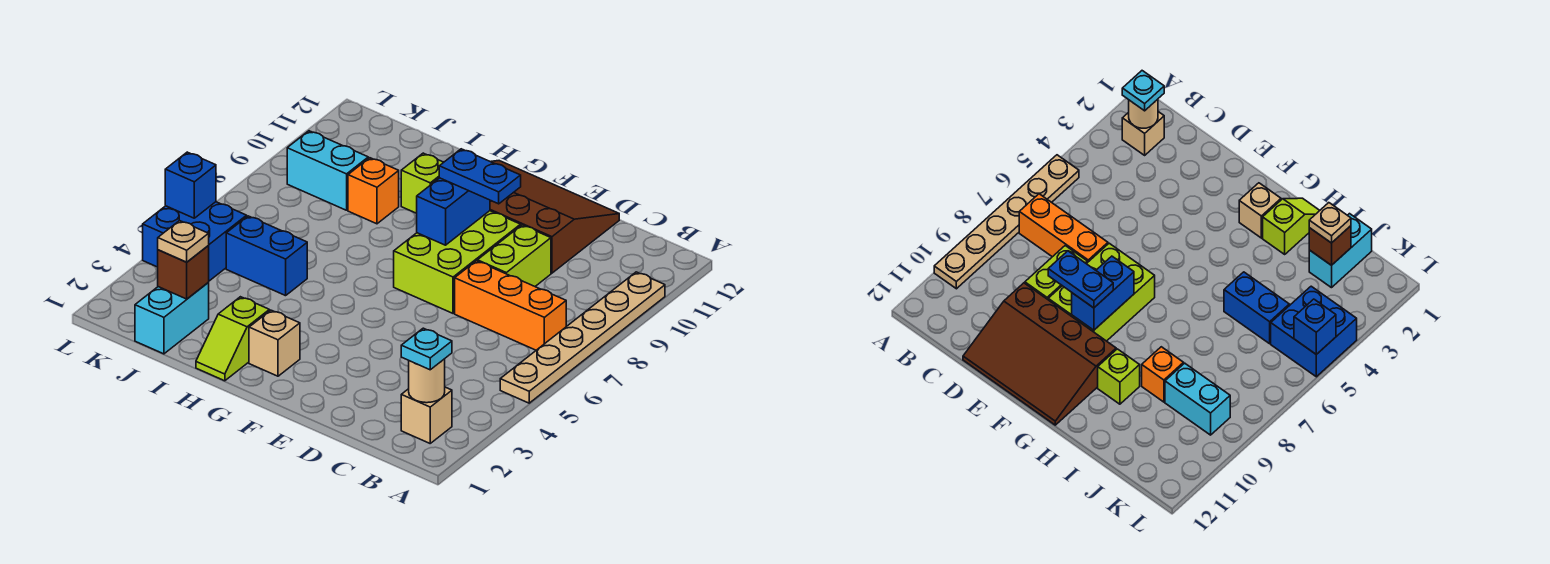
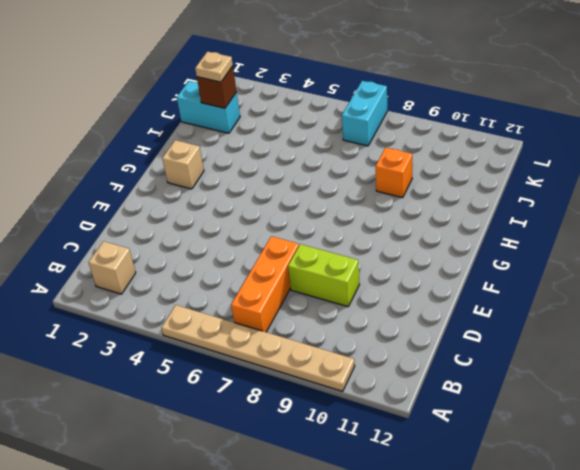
cyan 1x2 brick [342,81,387,146] -> cyan 1x2 brick moved to [287,131,368,210]
none -> brown 3x4 slope [432,161,619,273]
none -> lime 2x3 brick [394,211,521,313]
none -> lime 1x2 slope [196,297,269,381]

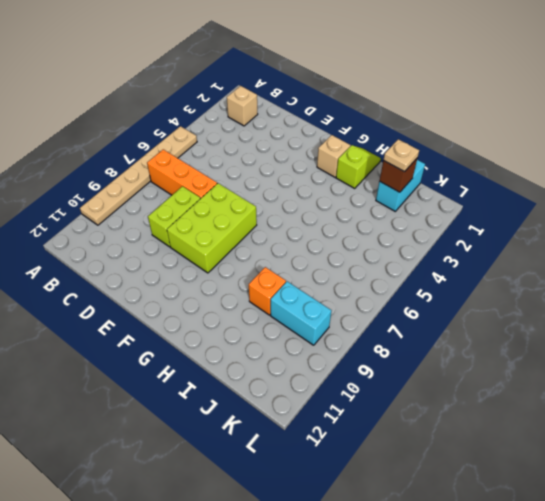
none -> brown 3x4 slope [432,161,619,273]
none -> lime 1x1 brick [401,153,444,213]
none -> blue 1x2 brick [226,216,307,296]

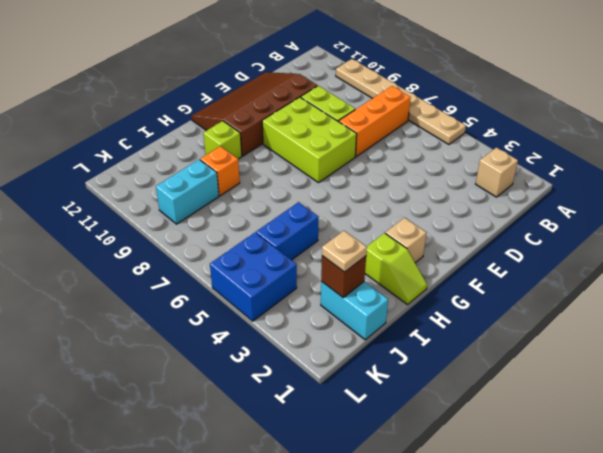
none -> tan 1x1 round brick [409,359,445,403]
none -> blue 1x2 brick [417,178,490,245]
none -> blue 1x1 brick [165,152,216,218]

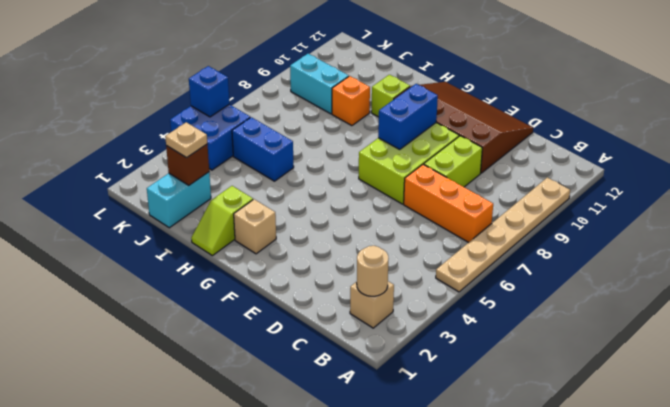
none -> cyan 1x1 plate [401,328,452,370]
none -> blue 1x2 plate [439,149,521,204]

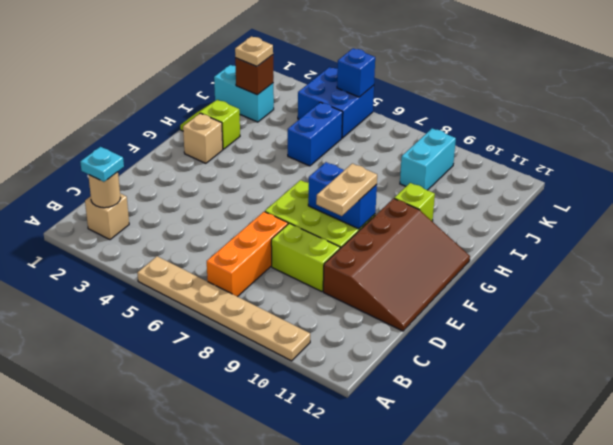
tan 1x2 plate [316,164,377,216] -> blue 1x2 plate [439,149,521,204]
none -> orange 1x1 brick [348,158,399,224]

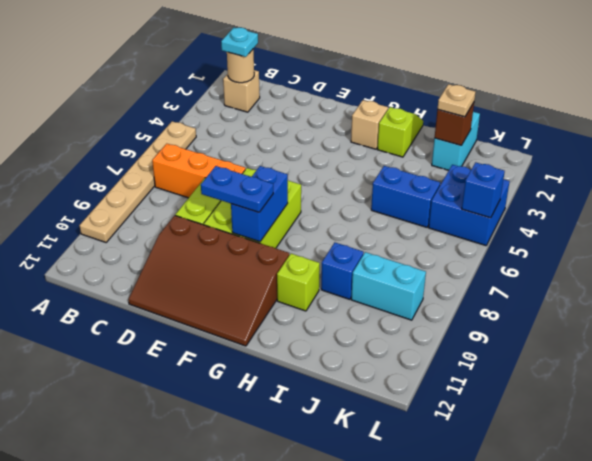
blue 1x1 brick [321,243,364,299] -> orange 1x1 brick [348,158,399,224]

